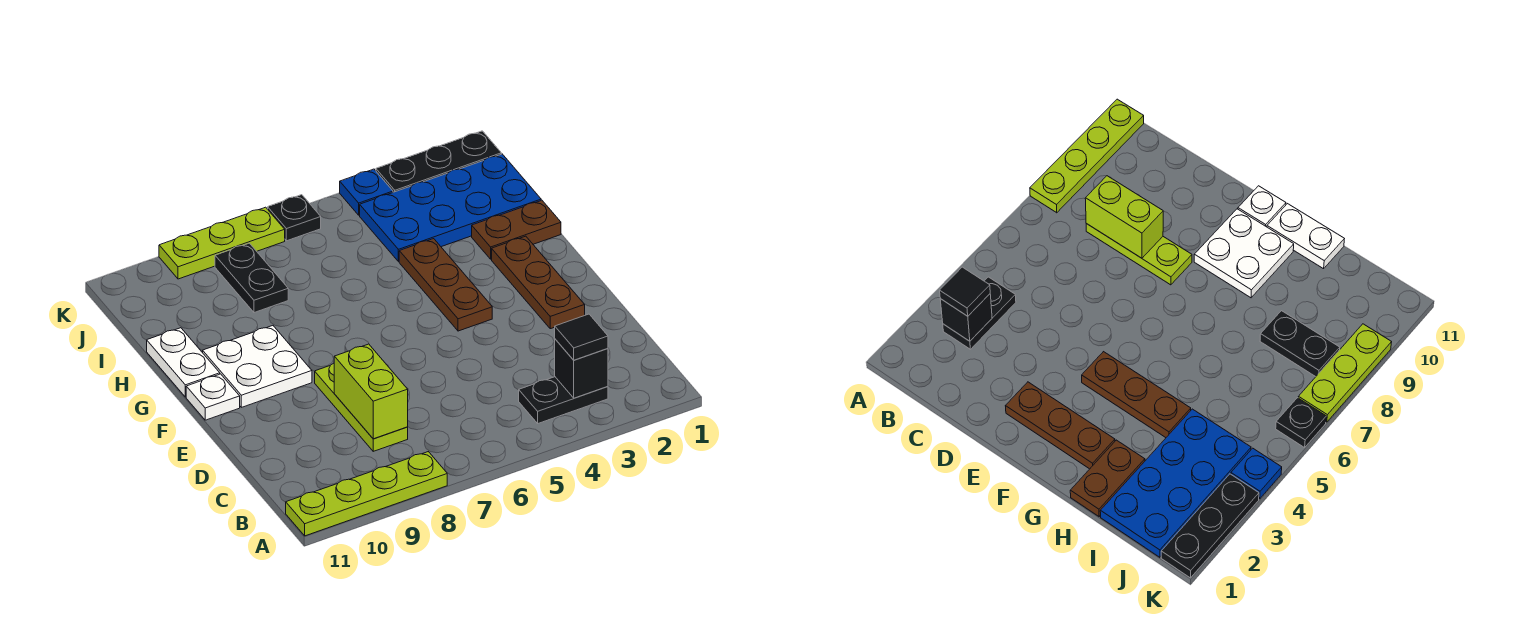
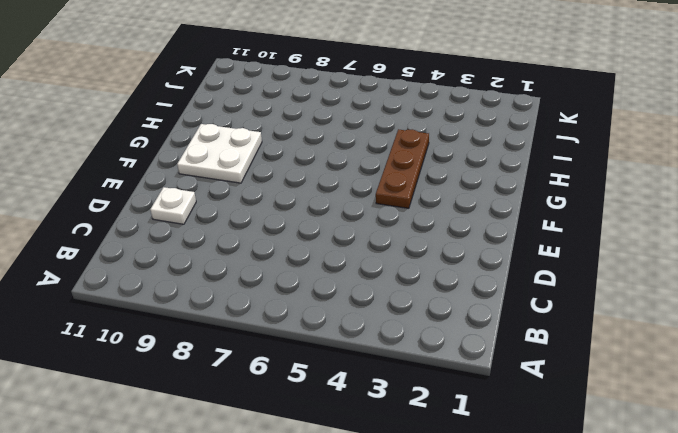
white 1x1 plate [150,187,196,224] -> white 1x1 plate moved to [186,374,240,420]
none -> lime 1x4 plate [286,452,447,536]
none -> black 1x2 plate [519,377,608,423]
none -> lime 1x3 plate [315,363,408,451]

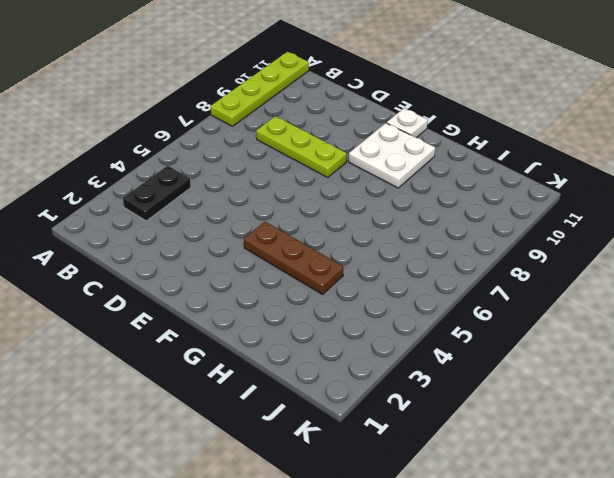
none -> brown 1x3 plate [492,236,585,329]
none -> white 1x2 plate [147,328,220,397]
none -> brown 1x2 plate [472,200,561,259]

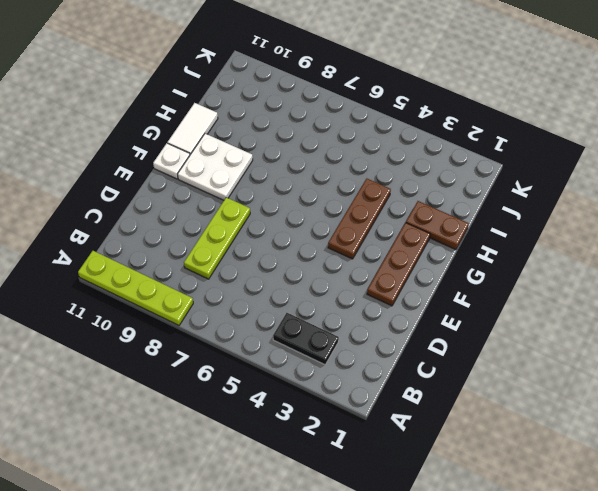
white 1x2 tile [167,103,218,155] -> white 1x2 plate [147,328,220,397]
none -> blue 2x4 plate [360,154,541,262]
none -> black 1x2 plate [215,243,288,313]
none -> black 1x3 plate [376,131,501,192]

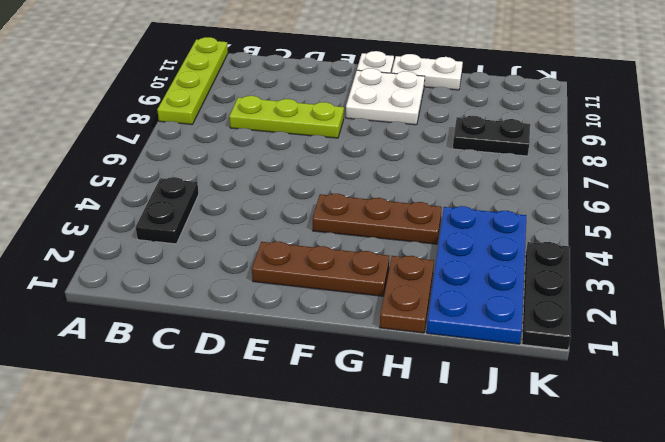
none -> blue 1x1 plate [340,169,393,215]
none -> black 1x1 plate [268,195,321,241]
none -> lime 1x3 plate [159,207,285,279]

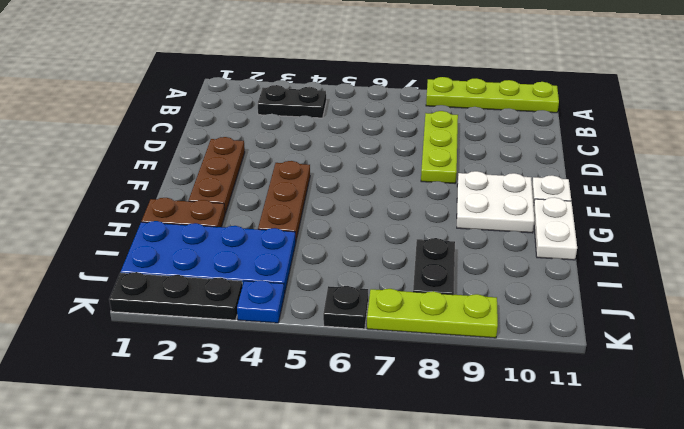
none -> black 1x1 brick [555,339,608,398]
none -> lime 1x2 brick [334,344,408,439]
none -> black 1x1 tile [555,314,608,360]

